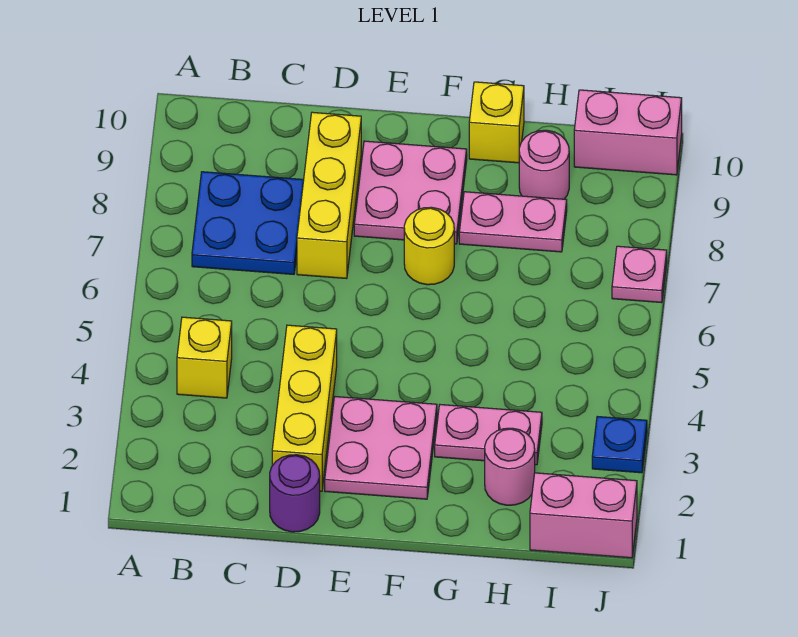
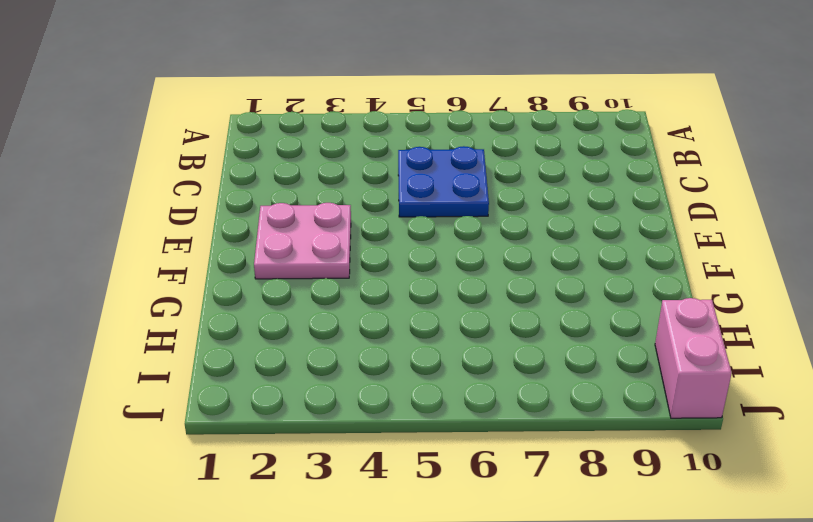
blue 2x2 plate [398,146,489,217] -> blue 2x2 plate moved to [192,172,304,274]
none -> yellow 1x1 brick [177,317,232,398]
none -> purple 1x1 round brick [270,455,320,532]
none -> yellow 1x3 brick [272,325,337,491]

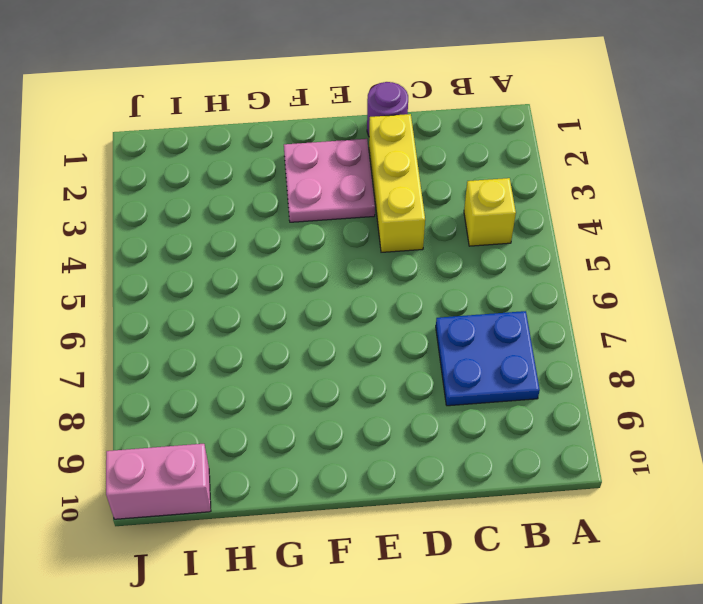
none -> yellow 1x3 brick [297,112,361,279]
none -> pink 2x2 plate [354,141,467,244]
none -> yellow 1x1 round brick [404,207,454,285]

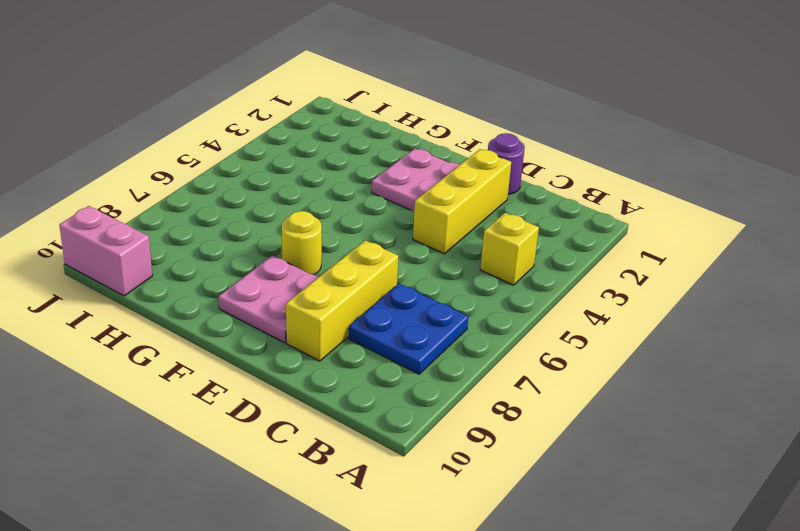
none -> pink 1x2 plate [435,405,542,465]
none -> pink 1x2 plate [459,192,567,252]
none -> yellow 1x1 brick [469,82,524,163]

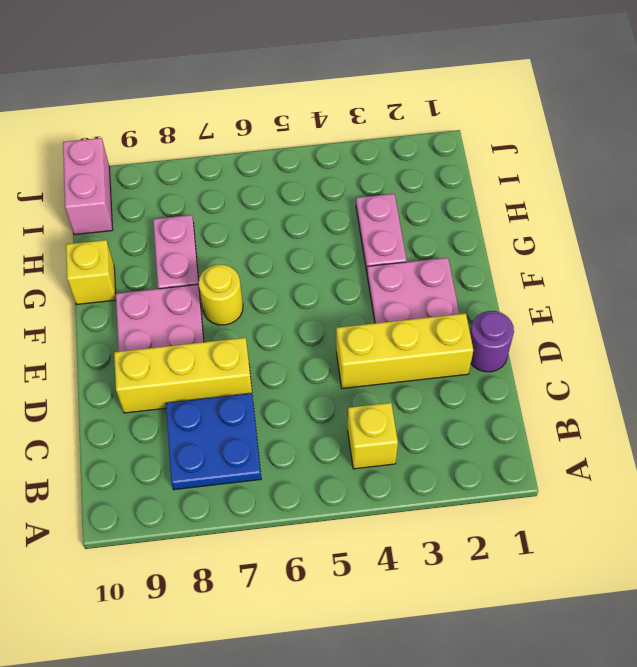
none -> pink 1x1 round brick [485,428,535,505]
none -> pink 1x1 round brick [519,130,569,199]
none -> pink 1x2 brick [530,473,637,558]

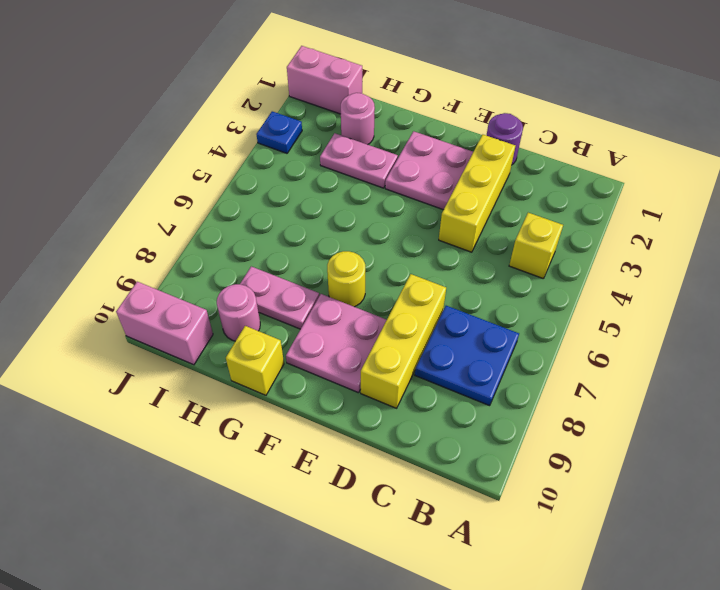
none -> pink 1x1 plate [612,246,667,303]

